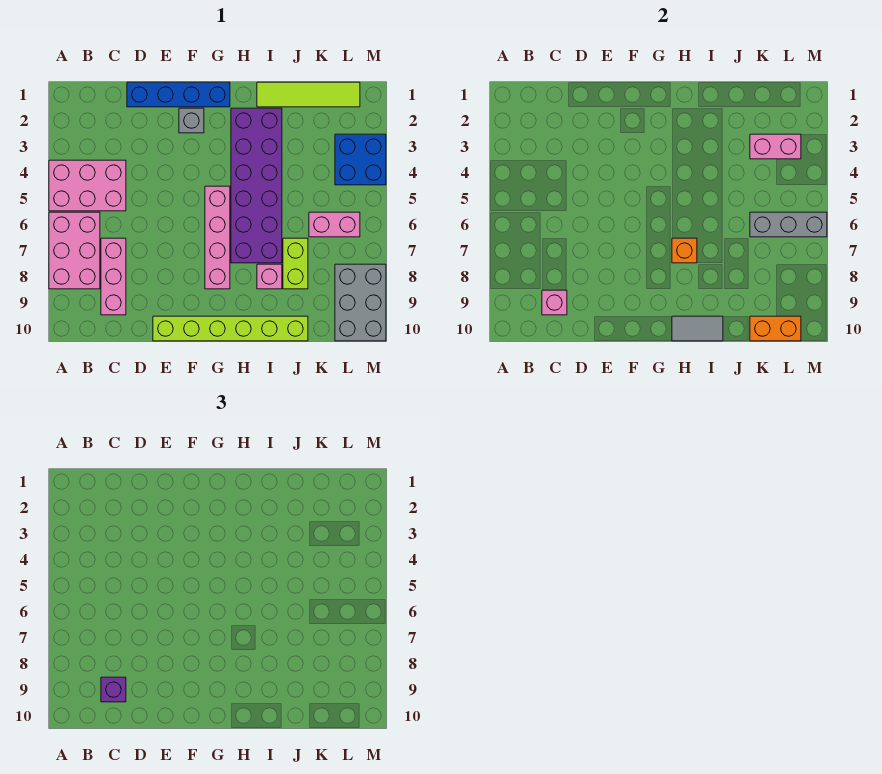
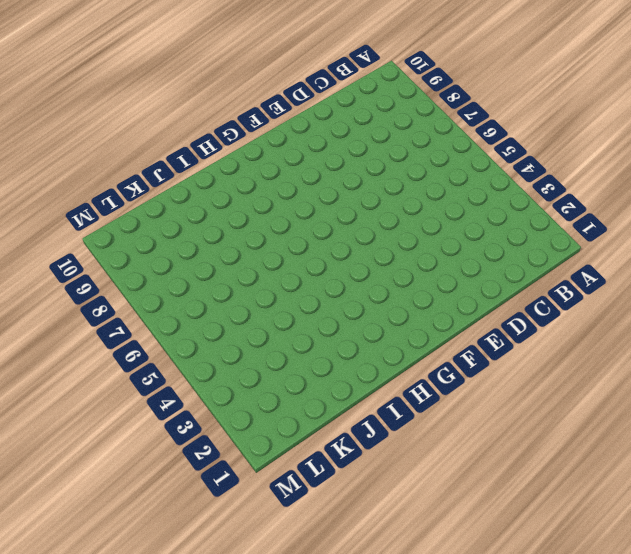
none -> pink 2x3 brick [49,160,126,211]
none -> pink 2x3 brick [49,212,100,289]
none -> pink 1x3 brick [101,238,126,315]

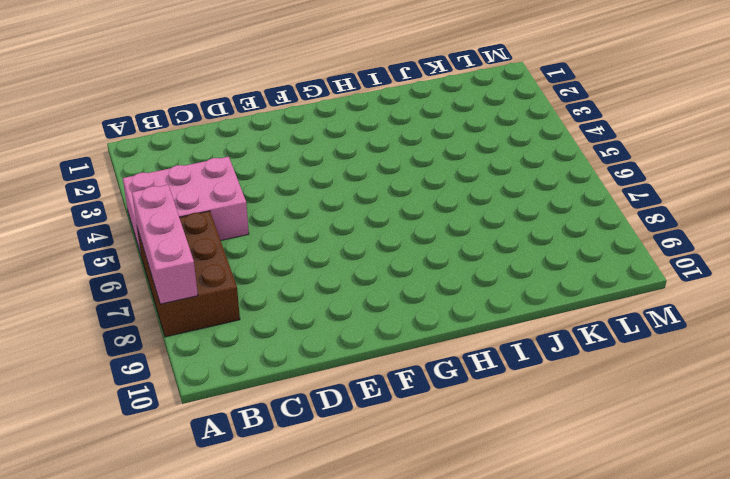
brown 2x3 brick [137,211,240,337] -> pink 2x3 brick [49,212,100,289]
pink 1x3 brick [132,185,198,304] -> pink 1x3 brick moved to [101,238,126,315]
none -> blue 1x4 brick [127,82,230,107]
none -> lime 1x6 brick [153,316,308,341]
none -> grey 1x1 brick [179,108,204,133]

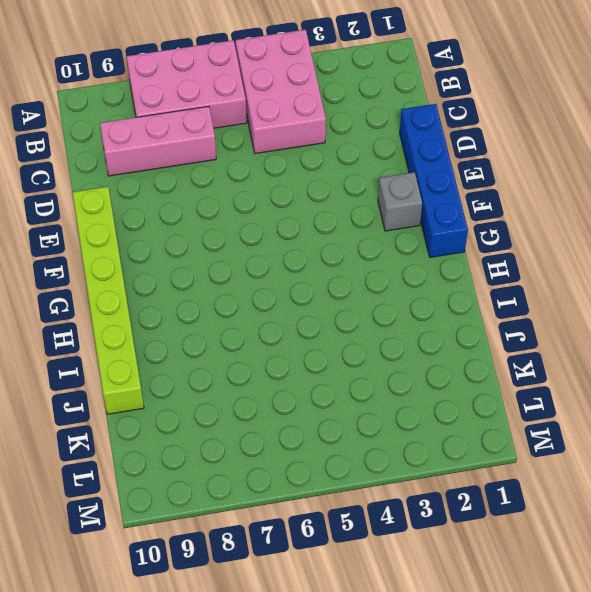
none -> pink 1x4 brick [205,186,230,289]
none -> purple 2x6 brick [231,108,282,263]
none -> lime 1x4 tile [257,82,360,107]

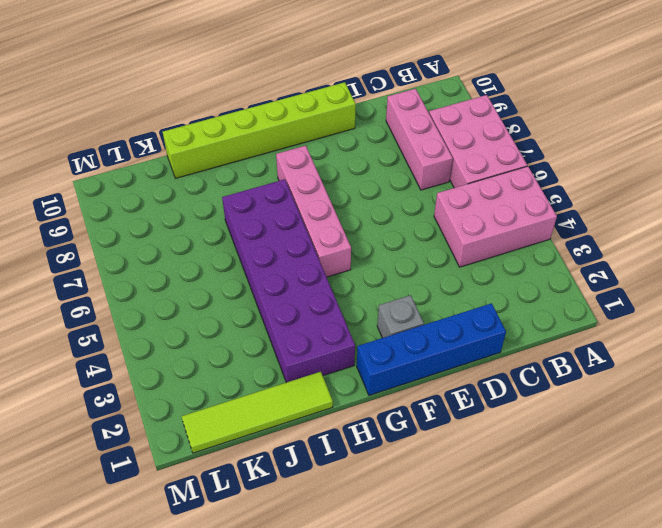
none -> pink 1x1 brick [257,264,282,289]
none -> lime 1x2 brick [283,238,308,289]
none -> pink 1x2 brick [309,212,360,237]

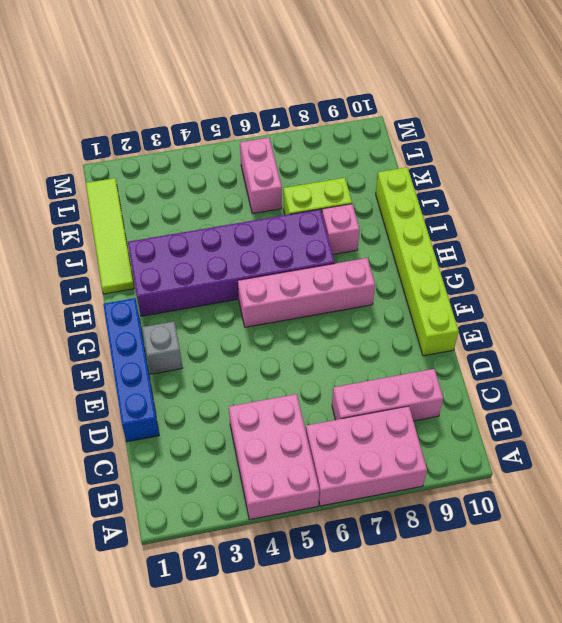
none -> blue 2x2 brick [335,134,386,185]
none -> grey 2x3 brick [335,264,386,341]
none -> pink 1x1 brick [542,290,567,315]

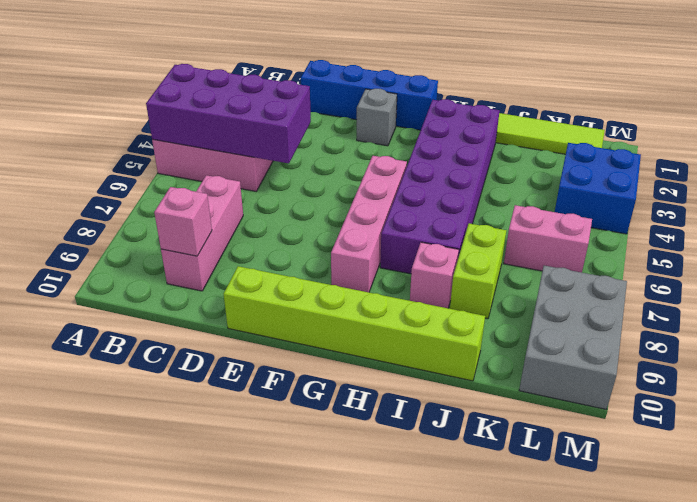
purple 2x4 brick [146,64,311,164] -> none
none -> pink 2x3 brick [49,212,100,289]
none -> orange 1x1 brick [672,238,697,263]
none -> grey 1x2 tile [672,316,723,341]

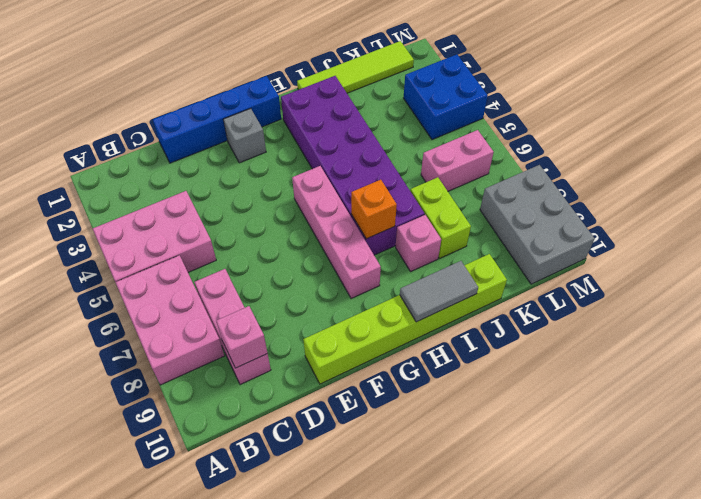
none -> pink 1x2 brick [750,134,801,159]
none -> grey 1x3 brick [750,212,827,237]
none -> orange 1x2 brick [750,316,801,341]

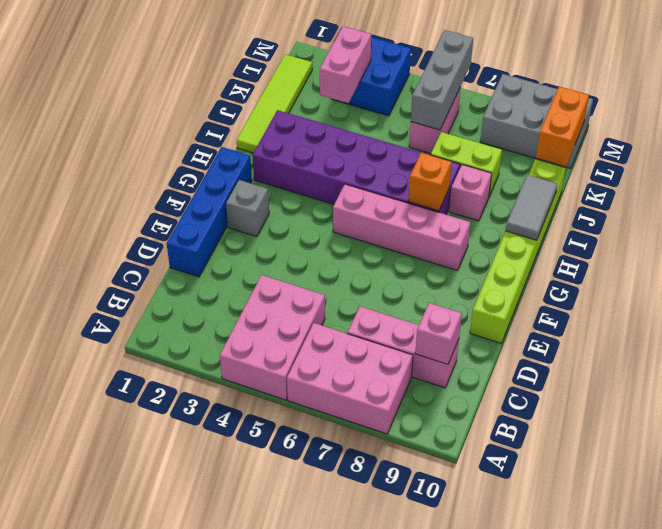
none -> purple 1x1 brick [101,677,126,702]

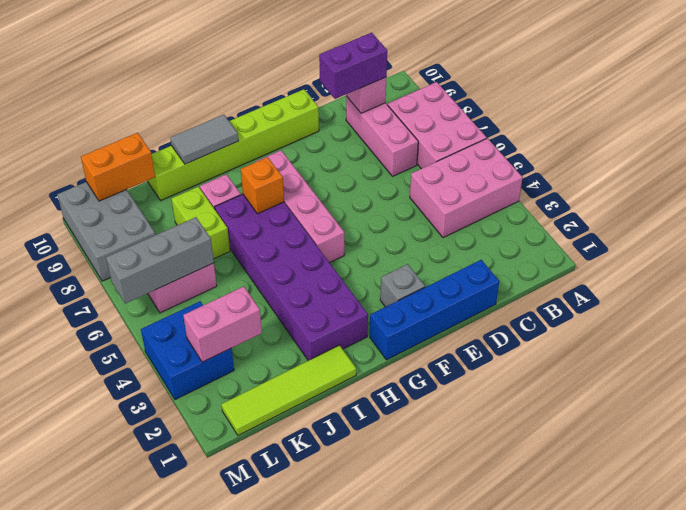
purple 1x2 brick [319,33,387,99] -> purple 1x1 brick [101,677,126,702]

